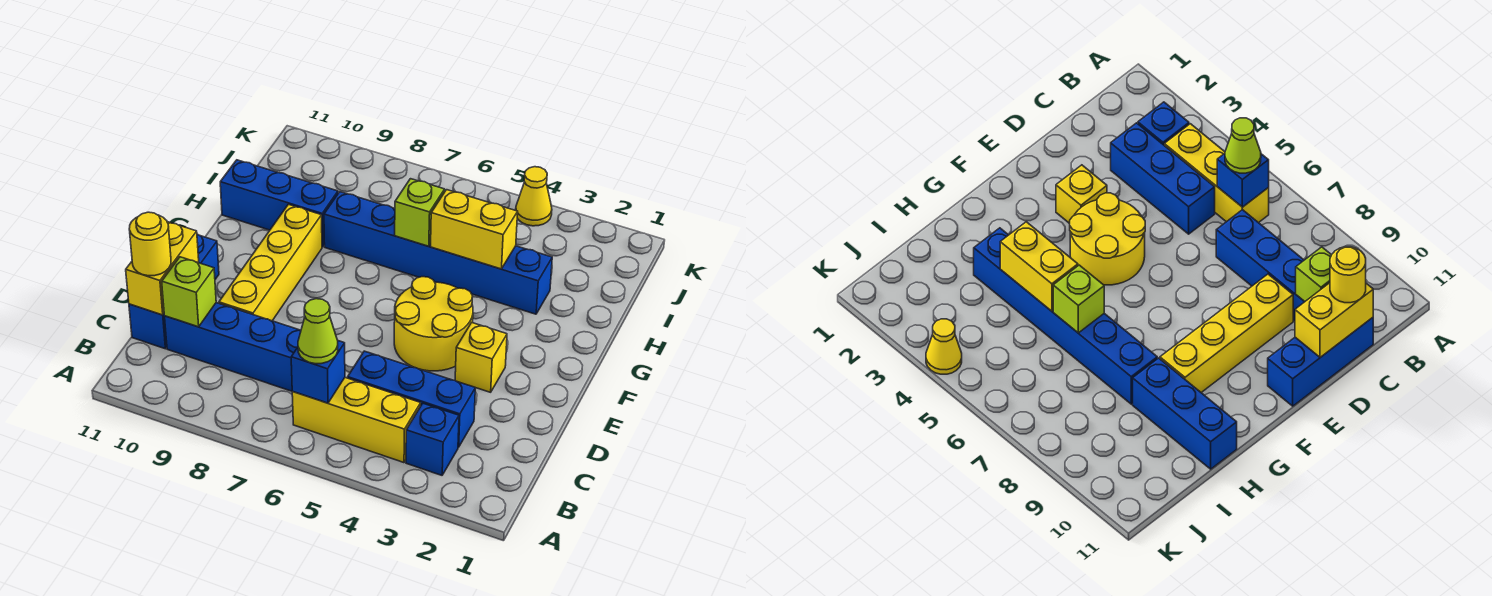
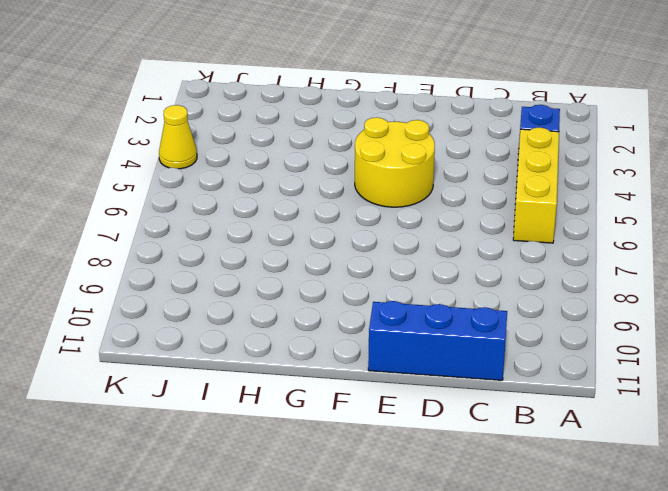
none -> blue 1x3 brick [348,351,475,447]
none -> blue 1x4 brick [165,303,301,391]
none -> yellow 1x4 brick [219,204,322,321]

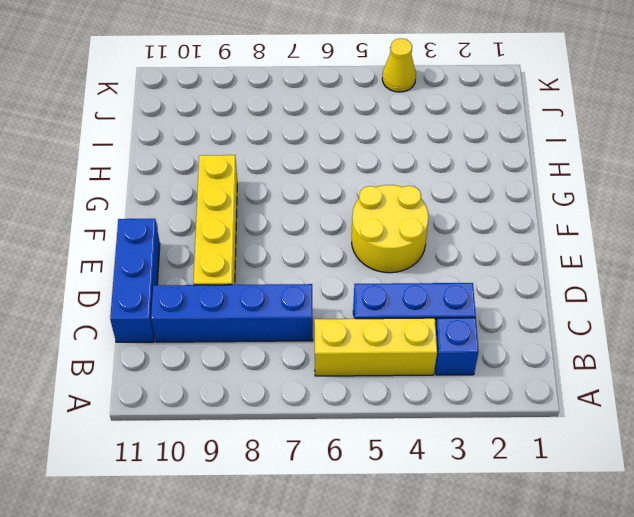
none -> yellow 1x1 brick [455,323,507,392]
none -> blue 1x6 brick [324,192,552,314]
none -> blue 1x3 brick [220,160,338,247]

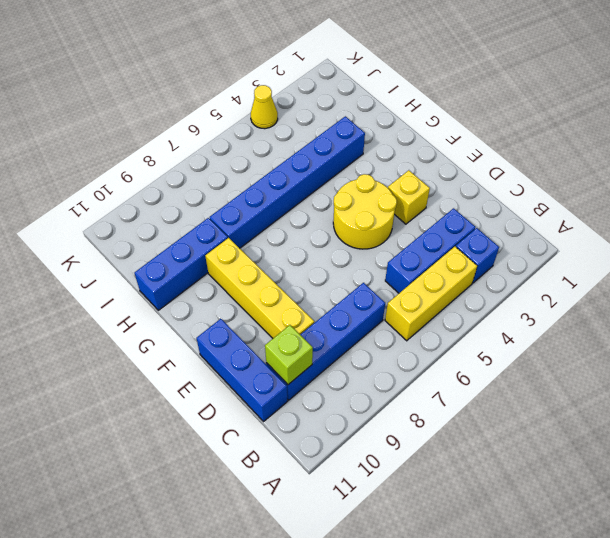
none -> blue 1x1 brick [291,341,345,403]
none -> yellow 1x2 brick [126,222,199,315]
none -> yellow 1x2 brick [431,190,518,269]

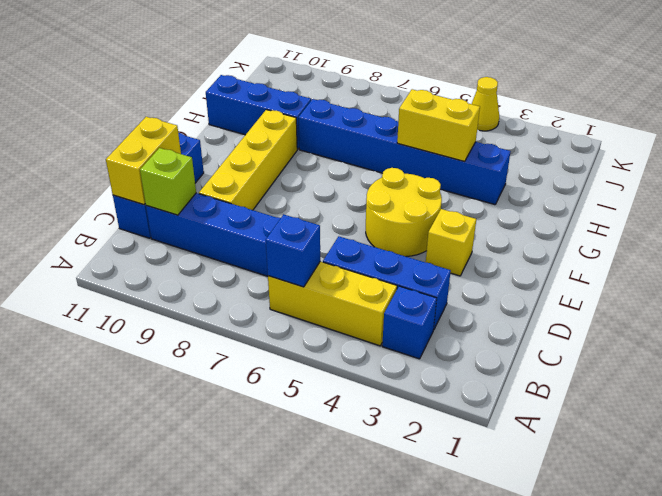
none -> lime 1x1 brick [395,179,445,246]
none -> lime 1x1 cone [298,299,338,364]
none -> yellow 1x1 round brick [129,212,171,276]

